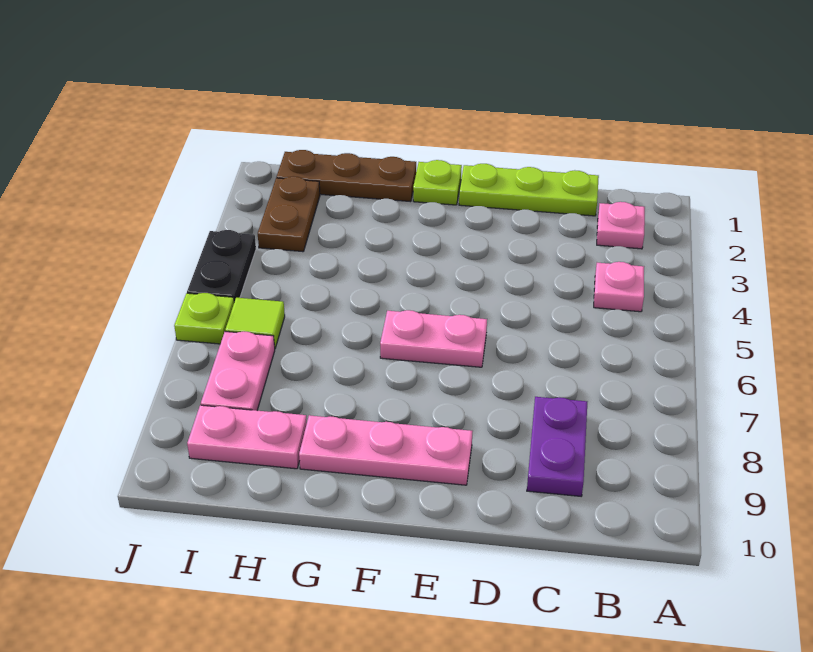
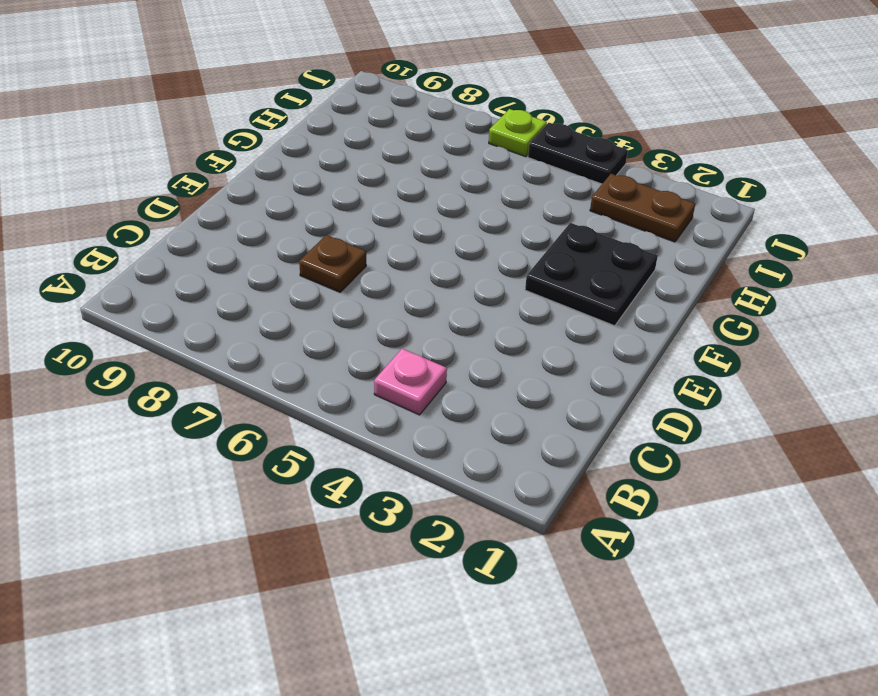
brown 1x1 plate [299,235,366,292] -> none
black 2x2 plate [525,223,658,326] -> none
none -> pink 1x1 plate [597,202,645,249]
none -> lime 1x3 plate [459,164,599,216]
none -> purple 1x2 plate [527,397,587,496]

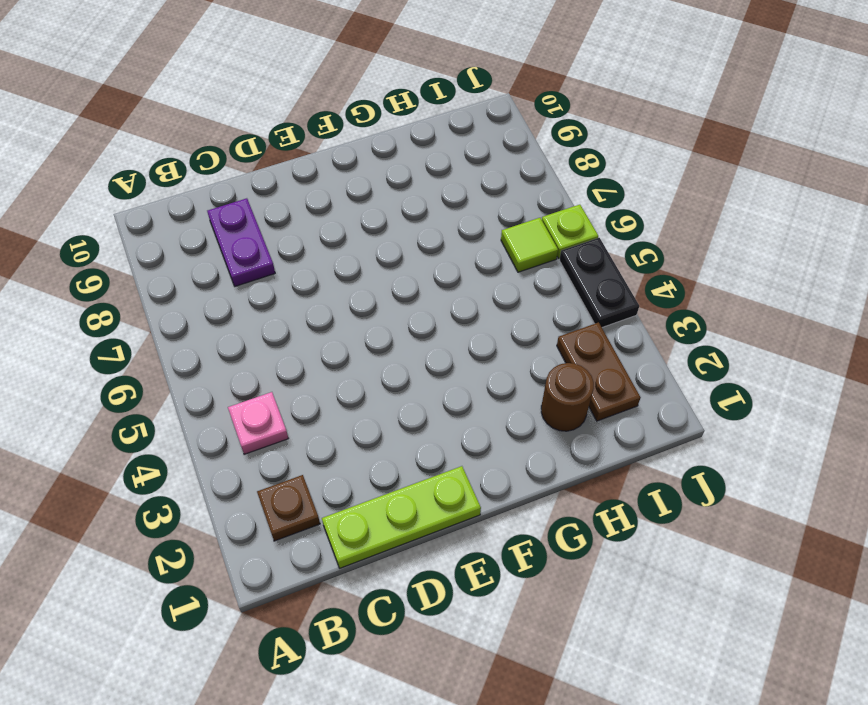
brown 1x1 plate [257,475,320,541] -> pink 1x1 plate [597,202,645,249]
brown 1x1 round brick [541,363,594,431] -> none
none -> pink 1x2 plate [380,310,487,367]
none -> pink 1x3 plate [299,415,472,485]
none -> lime 1x1 plate [413,160,462,205]

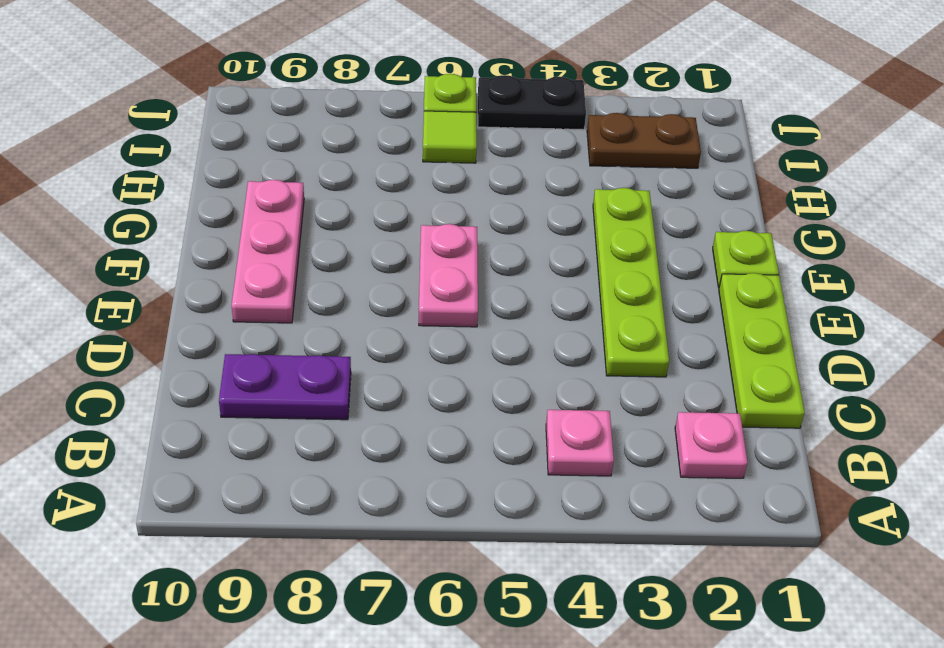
lime 1x4 plate [593,188,669,377] -> none
none -> brown 1x3 plate [277,150,416,202]
none -> pink 1x2 plate [187,405,307,469]
none -> pink 1x2 plate [201,331,275,410]

